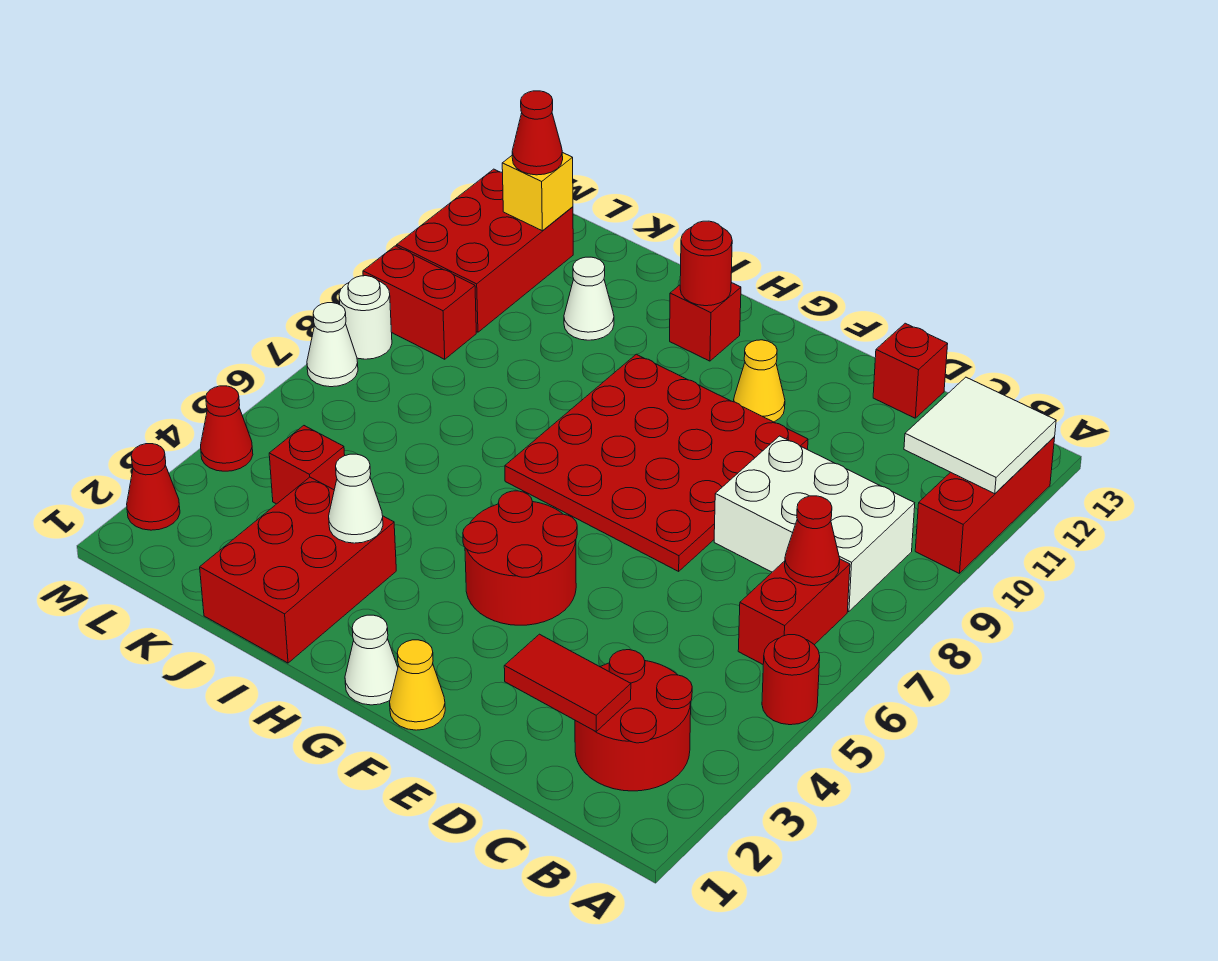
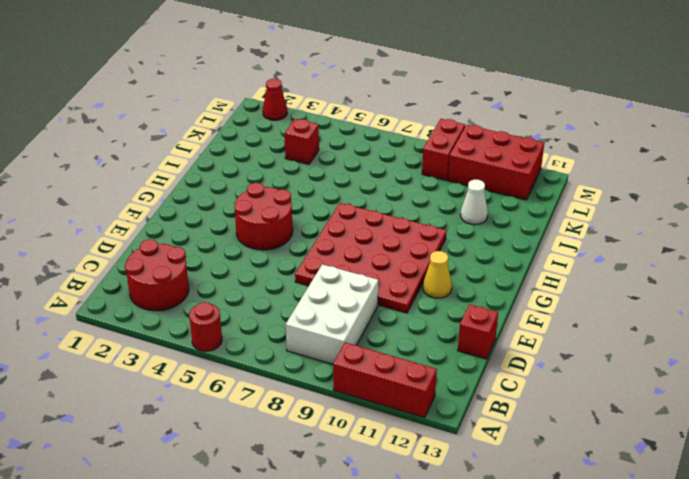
none -> red 1x2 brick [738,559,850,664]
none -> yellow 1x1 cone [390,640,445,730]
none -> white 1x1 cone [345,615,398,705]

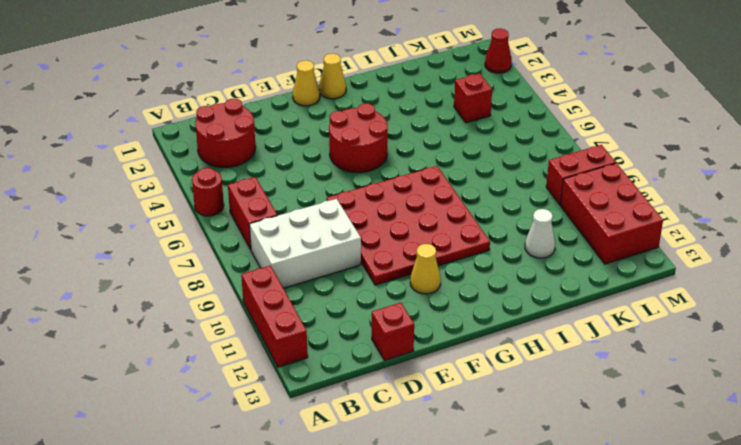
yellow 1x1 cone [319,53,346,99] -> white 1x1 cone [345,615,398,705]
none -> red 1x1 brick [670,283,741,361]
none -> red 2x3 brick [200,477,396,663]
none -> red 1x1 cone [201,386,253,471]

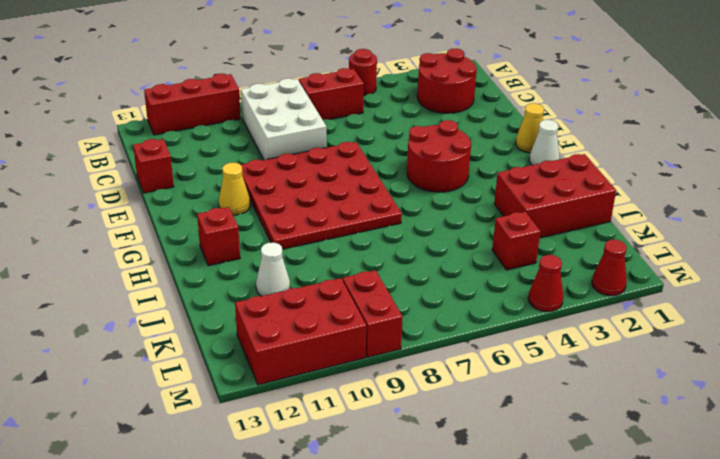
none -> white 1x1 cone [307,303,358,387]
none -> white 1x1 round brick [339,276,392,359]
none -> white 2x2 tile [904,377,1056,494]

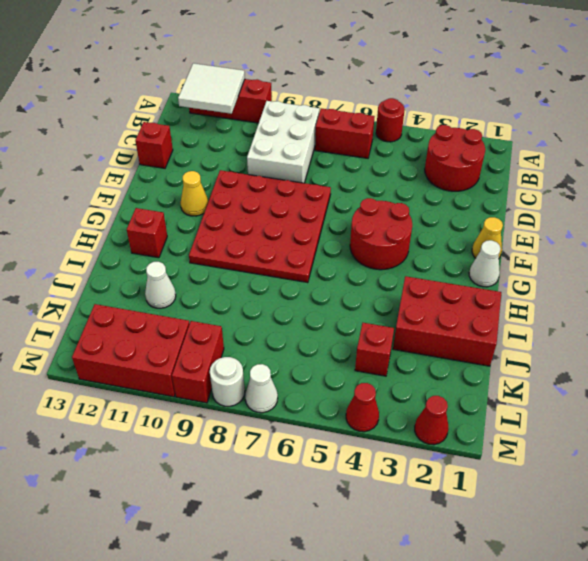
none -> red 1x1 cone [785,496,840,586]
none -> red 1x2 tile [504,634,631,732]
none -> red 1x1 round brick [680,221,732,306]

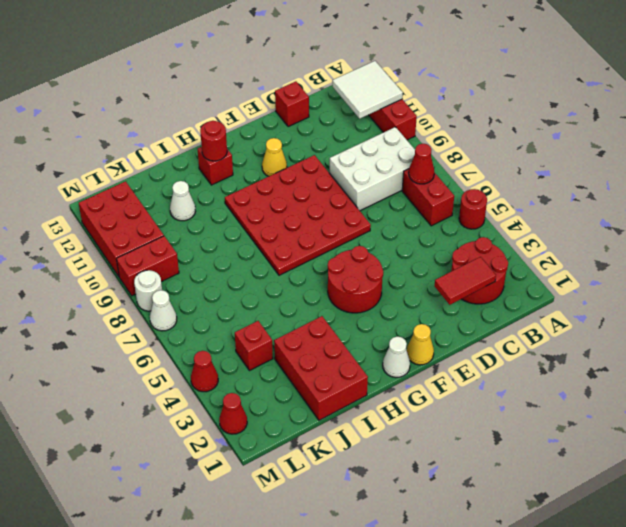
none -> white 1x1 cone [329,454,383,543]
none -> yellow 1x1 brick [502,152,573,231]
none -> red 1x1 cone [512,91,563,175]

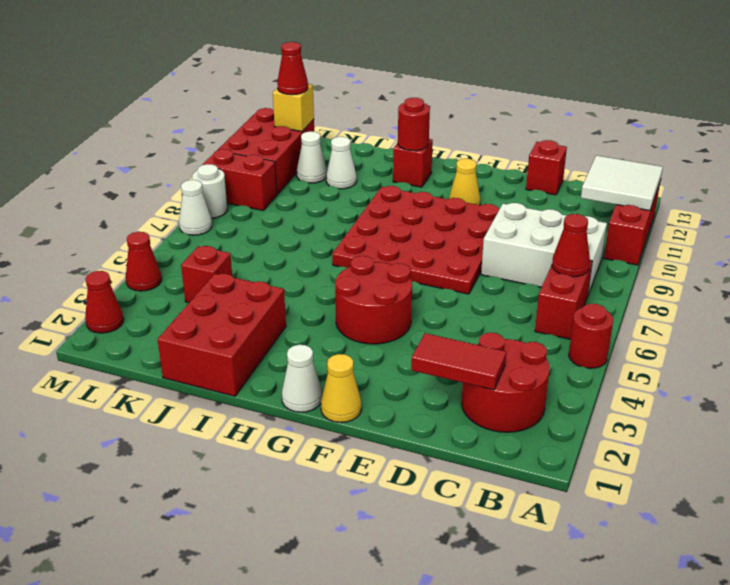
white 1x1 cone [297,131,327,183] -> white 1x1 cone moved to [329,454,383,543]

